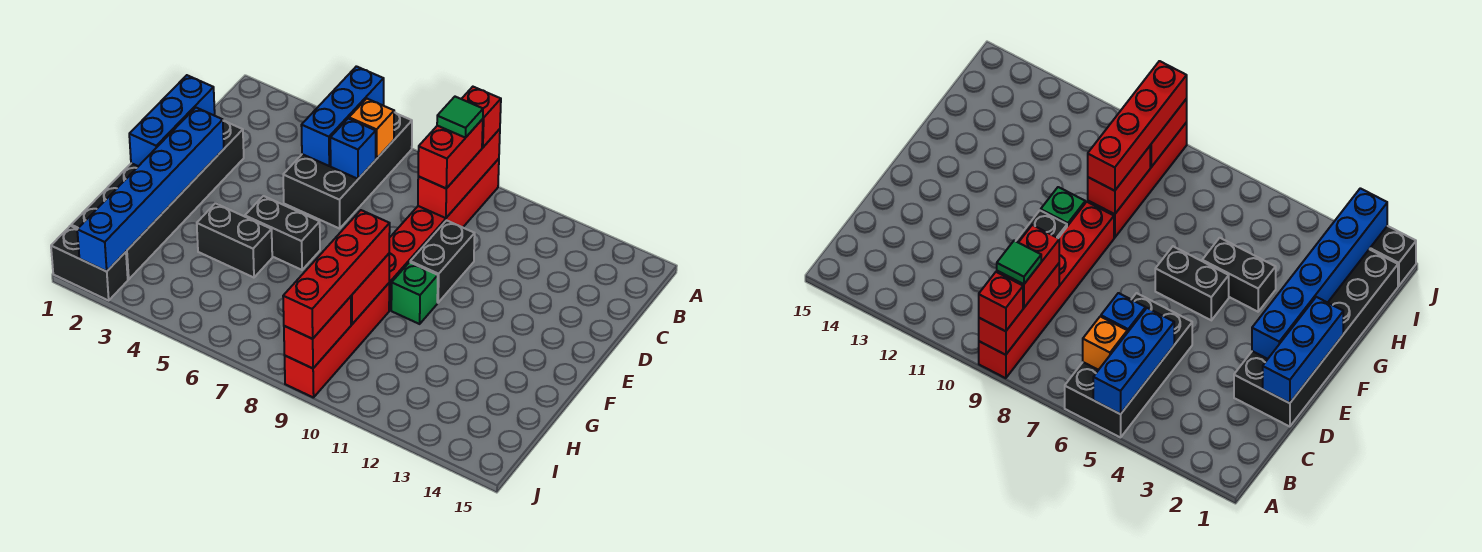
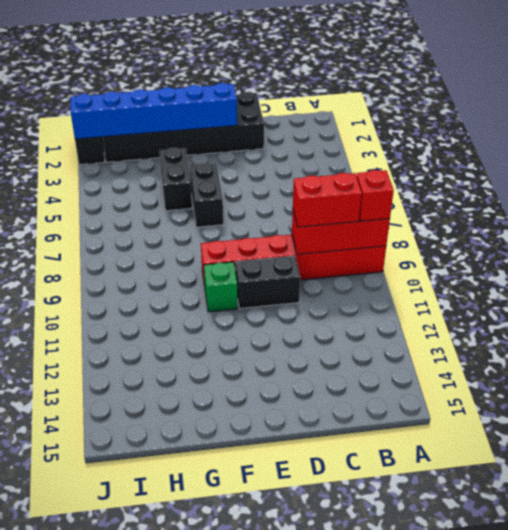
none -> black 2x4 brick [283,112,412,229]
none -> red 1x4 brick [285,283,389,398]
none -> blue 1x3 brick [301,66,384,166]

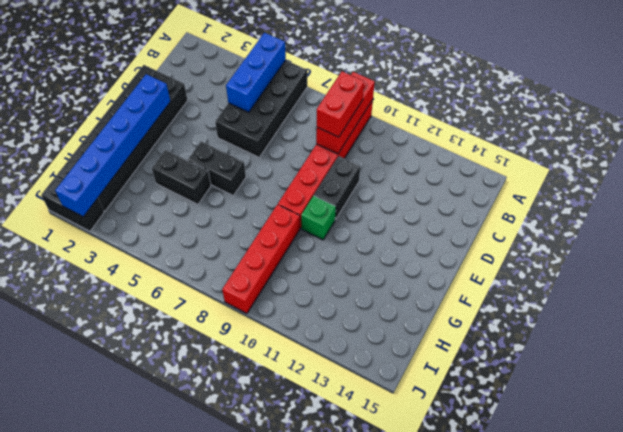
none -> orange 1x1 brick [349,99,394,159]
none -> blue 1x1 brick [330,118,376,179]
none -> blue 1x3 brick [129,75,215,166]

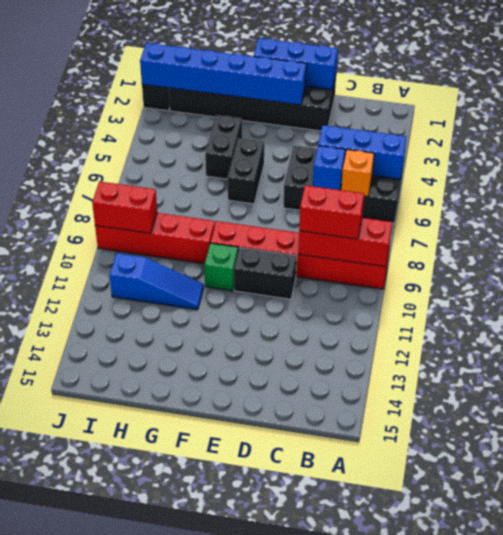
blue 1x3 slope [110,253,204,310] -> none
none -> red 1x2 brick [351,254,389,324]
none -> red 1x1 brick [462,87,501,147]
none -> red 1x4 brick [283,210,390,339]

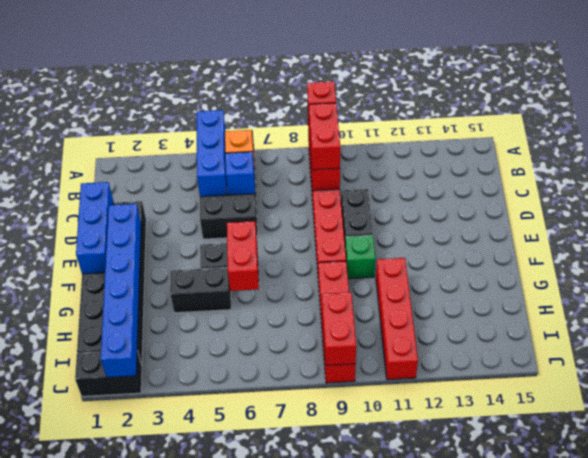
red 1x2 brick [227,221,259,291] -> red 1x2 brick moved to [351,254,389,324]
red 1x4 brick [376,258,418,380] -> red 1x4 brick moved to [283,210,390,339]
none -> green 1x1 tile [437,97,483,137]

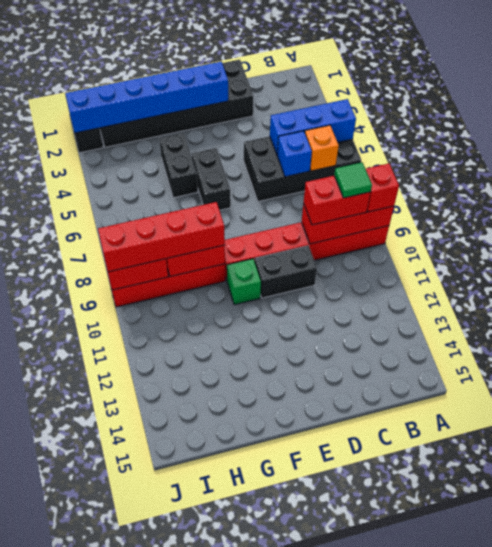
none -> blue 1x3 brick [129,75,215,166]

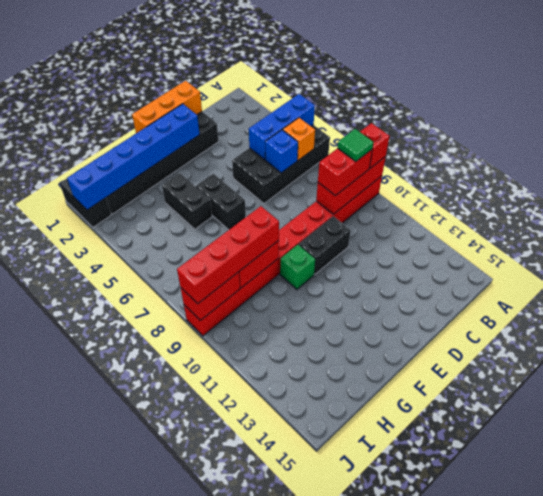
orange 1x3 brick [132,81,202,133] -> blue 1x3 brick [129,75,215,166]

